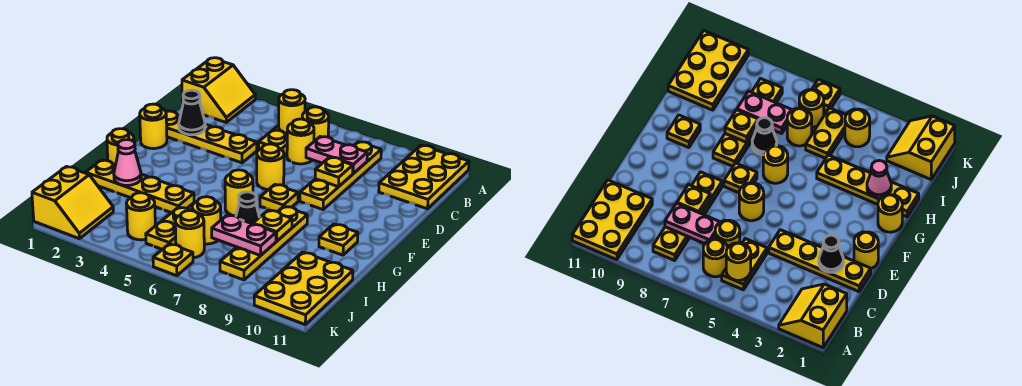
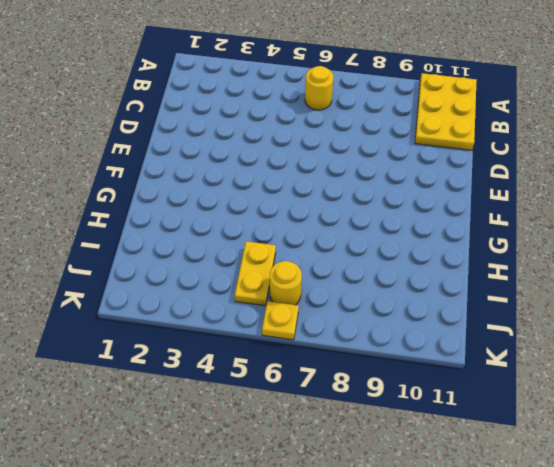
none -> yellow 2x2 slope [182,58,255,122]
none -> yellow 1x2 plate [259,125,287,156]
none -> yellow 1x4 plate [300,142,381,209]
none -> yellow 1x1 round brick [287,119,314,164]

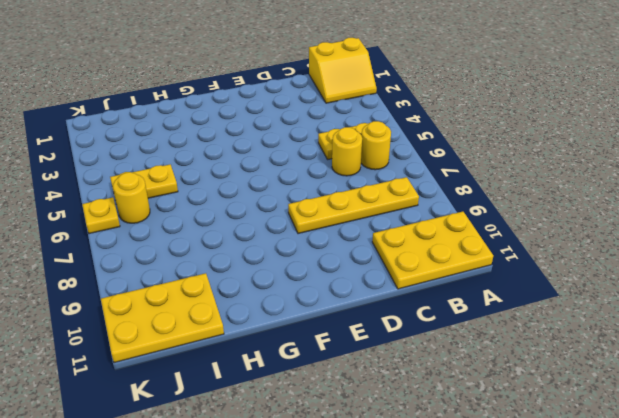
none -> yellow 1x4 plate [166,111,257,163]
none -> yellow 1x1 round brick [140,104,167,149]
none -> yellow 1x1 round brick [257,144,284,190]
none -> yellow 1x1 plate [260,184,298,212]

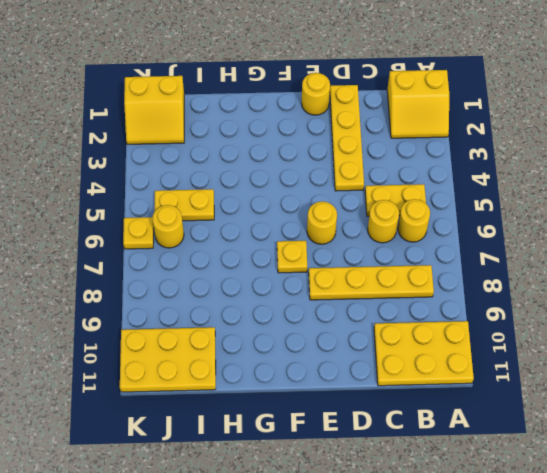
none -> yellow 1x1 round brick [107,129,134,165]
none -> yellow 1x1 round brick [225,170,253,216]
none -> yellow 1x4 plate [220,206,307,280]
none -> yellow 1x1 plate [319,224,358,255]

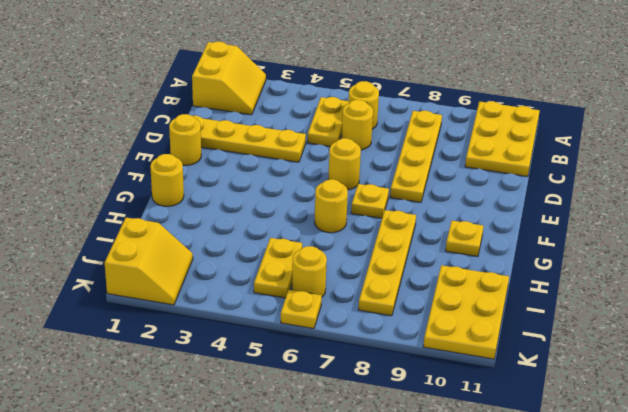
none -> yellow 1x4 plate [86,160,194,213]
none -> black 1x1 cone [236,192,259,224]
none -> yellow 1x1 round brick [192,197,221,244]
none -> yellow 1x1 round brick [127,193,155,240]

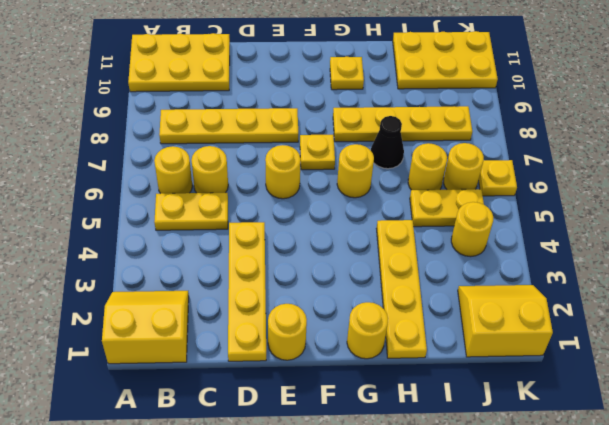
none -> yellow 1x1 round brick [279,90,305,133]
none -> pink 1x2 plate [306,137,367,174]
none -> black 1x1 cone [179,90,205,135]
none -> yellow 1x1 plate [315,157,353,187]

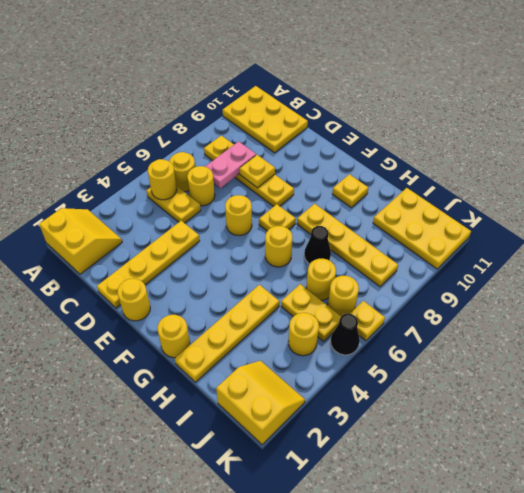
black 1x1 cone [331,314,360,355] -> black 1x1 cone moved to [179,90,205,135]
none -> pink 1x1 cone [114,140,141,185]
none -> yellow 1x1 plate [253,210,292,241]
none -> pink 1x2 plate [212,215,276,256]

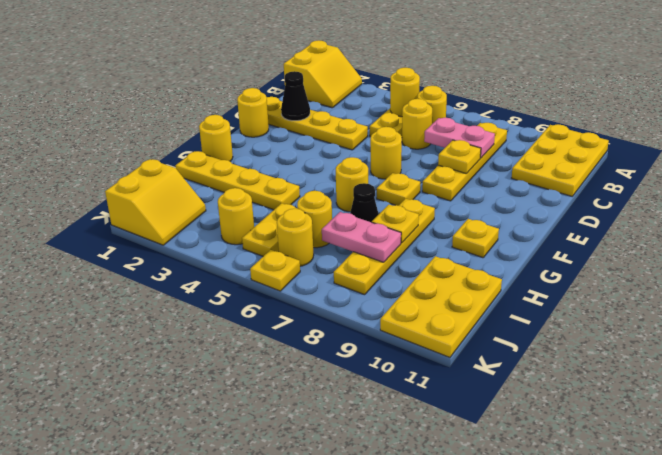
none -> pink 1x1 cone [114,140,141,185]

